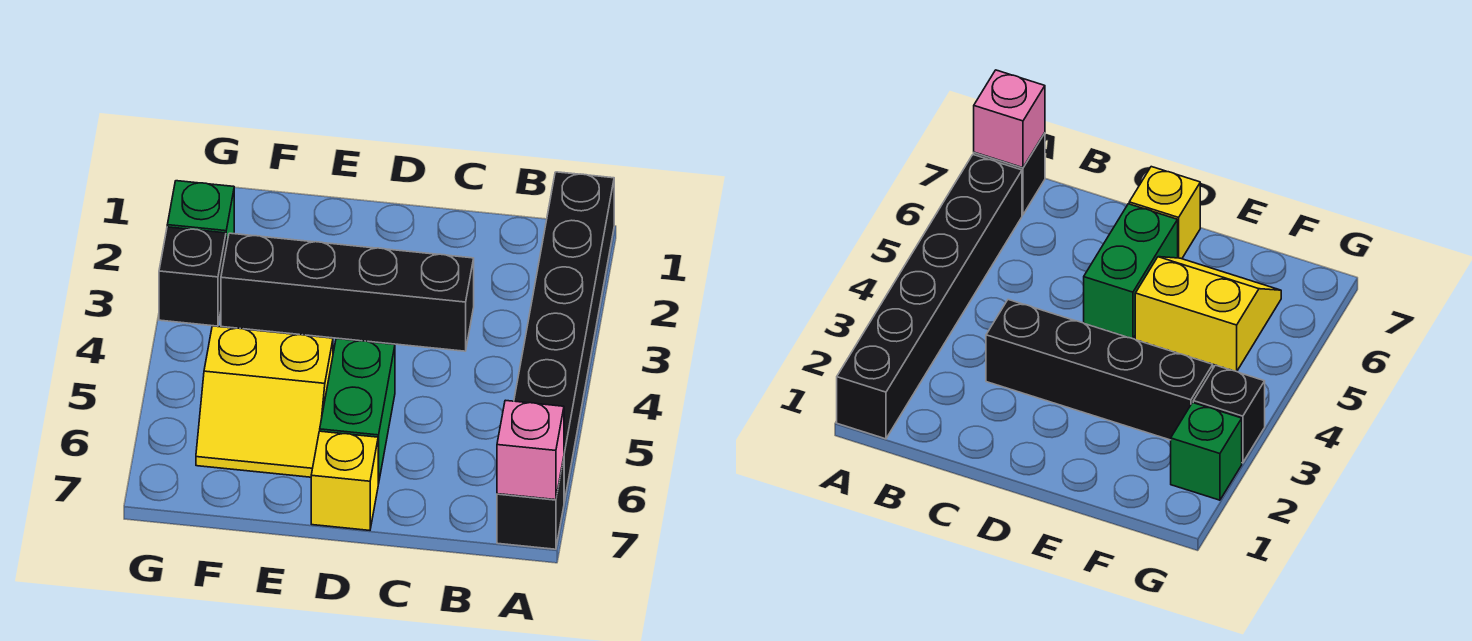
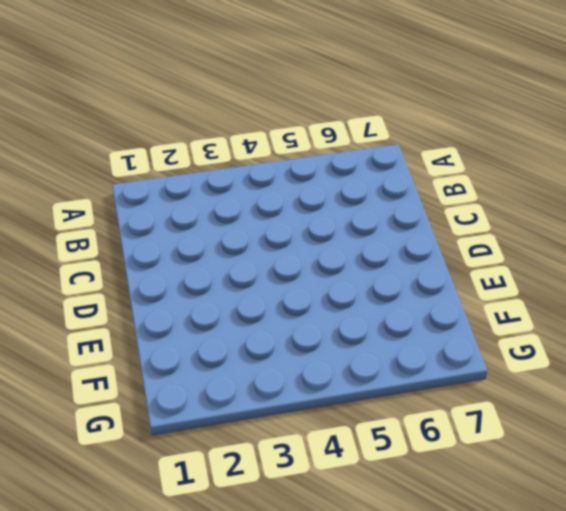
none -> black 1x6 brick [514,172,614,502]
none -> black 1x1 brick [497,458,564,549]

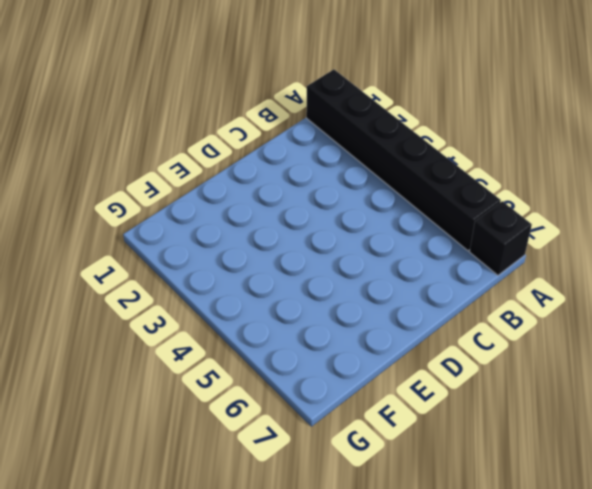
none -> black 1x4 brick [221,233,474,351]
none -> green 1x2 brick [320,339,395,484]

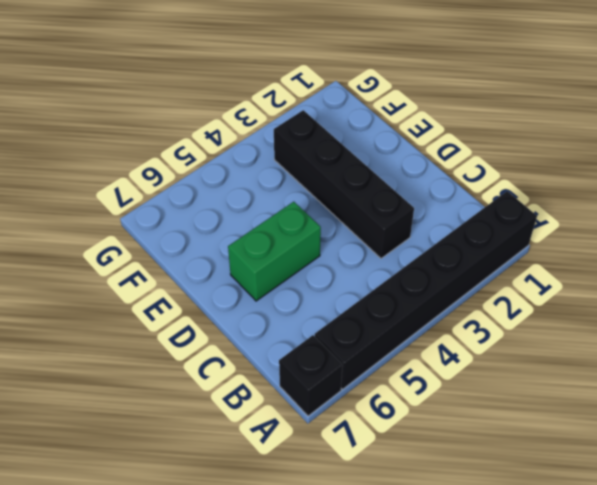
none -> yellow 1x1 brick [311,431,378,530]
none -> yellow 2x2 slope [196,326,333,477]

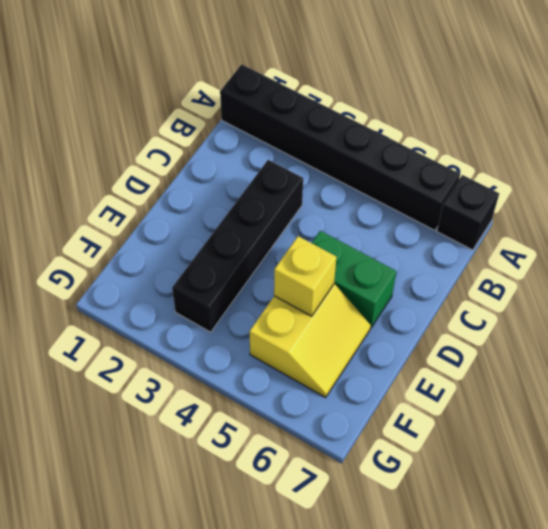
yellow 1x1 brick [274,236,336,316] -> yellow 1x1 brick moved to [311,431,378,530]
none -> green 1x1 brick [167,181,234,247]
none -> black 1x1 brick [159,227,226,326]

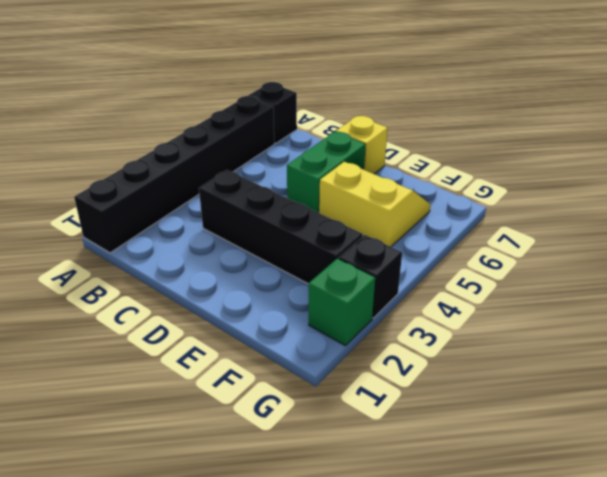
none -> pink 1x1 brick [497,400,564,500]

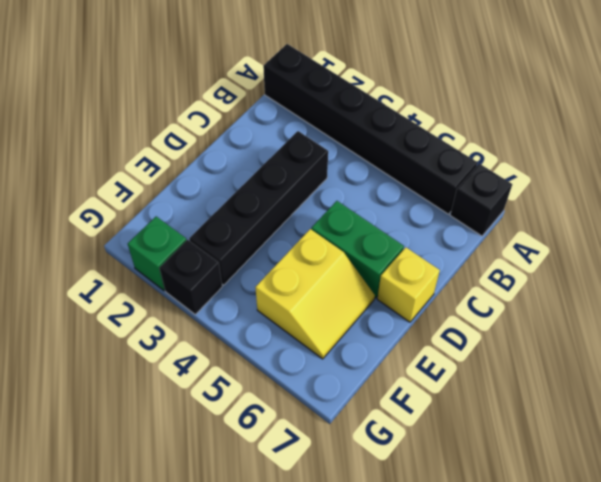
none -> pink 1x1 brick [497,400,564,500]

